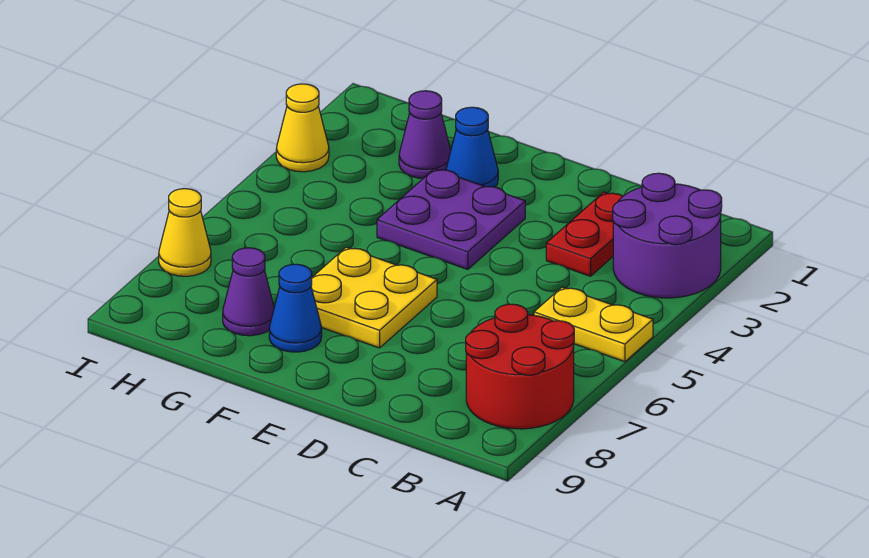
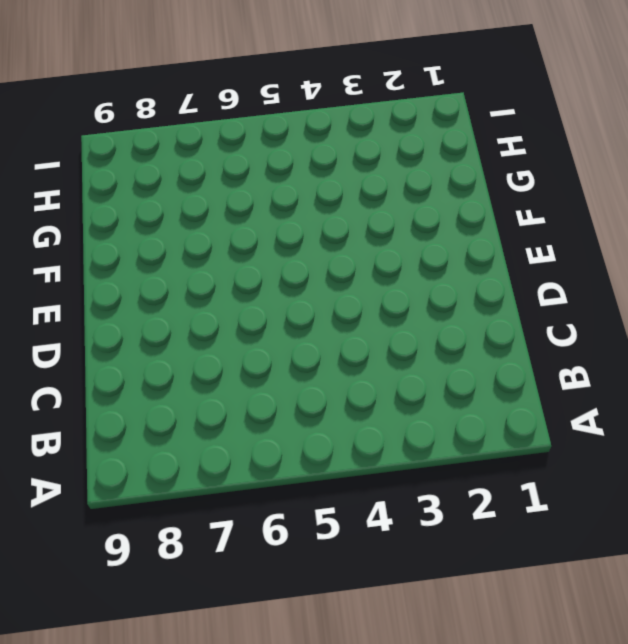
none -> purple 2x2 round brick [613,173,722,298]
none -> yellow 1x2 plate [534,287,653,362]
none -> red 2x2 round brick [466,304,574,429]

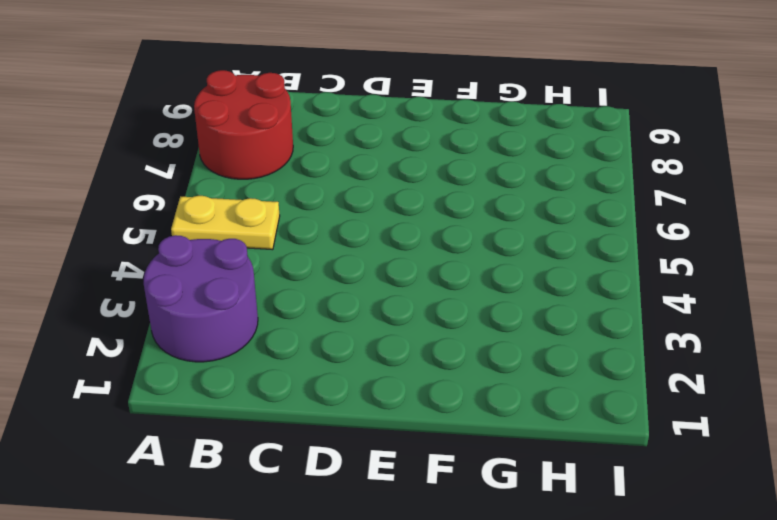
none -> red 1x2 plate [546,192,623,276]
none -> purple 2x2 plate [377,169,525,269]
none -> yellow 2x2 plate [311,247,437,348]

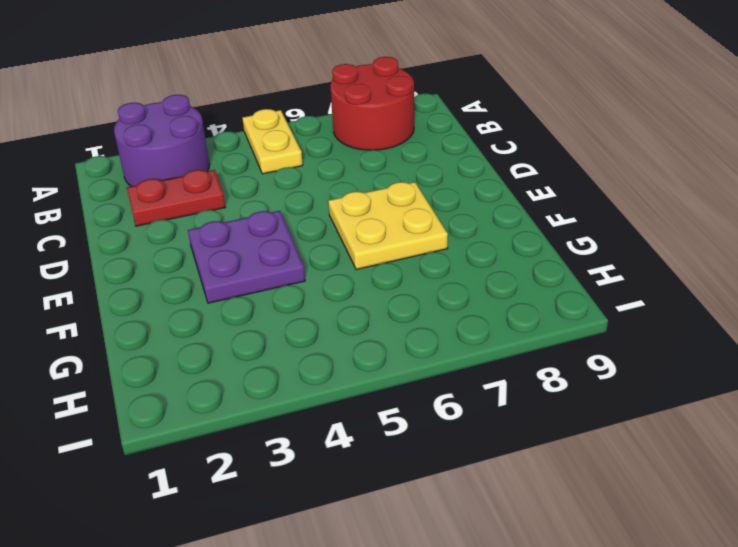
none -> blue 1x1 cone [446,107,498,187]
none -> blue 1x1 cone [269,264,322,352]
none -> purple 1x1 cone [399,91,451,178]

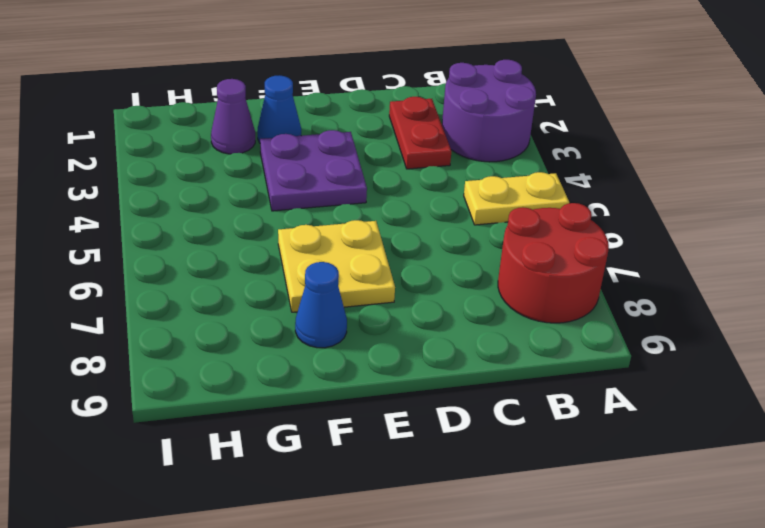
none -> purple 1x1 cone [223,248,274,336]
none -> yellow 1x1 cone [276,84,329,172]
none -> yellow 1x1 cone [159,189,211,276]

